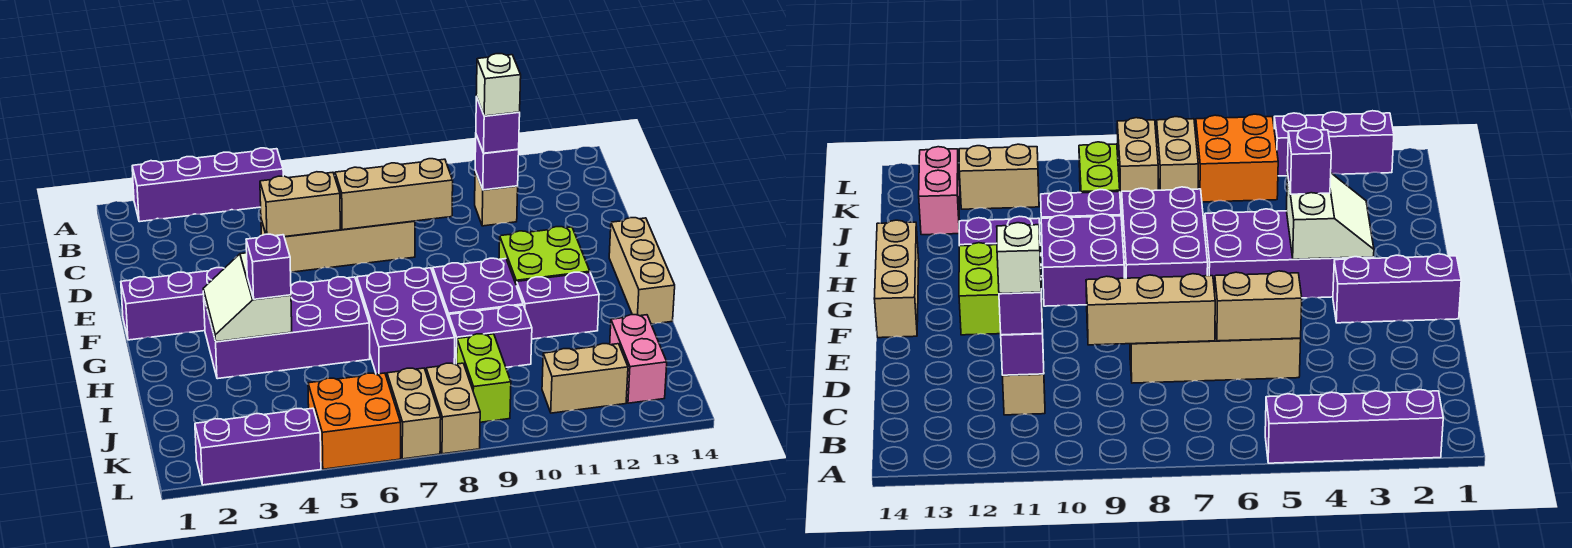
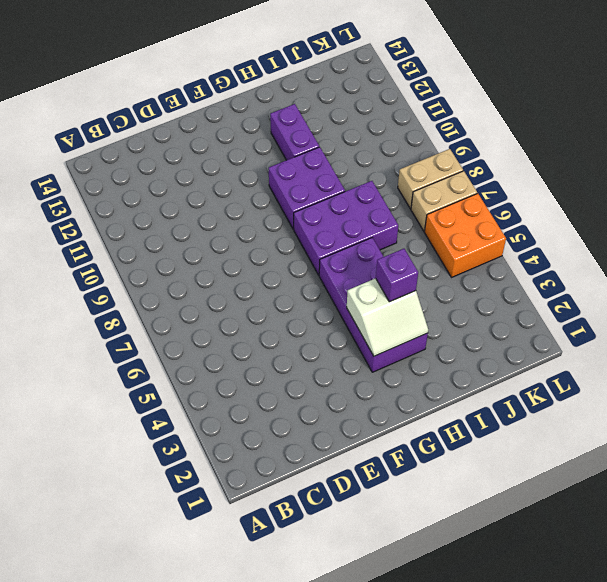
none -> purple 1x4 brick [132,148,283,222]
none -> tan 1x1 brick [475,171,518,226]
none -> tan 1x4 brick [261,220,415,272]

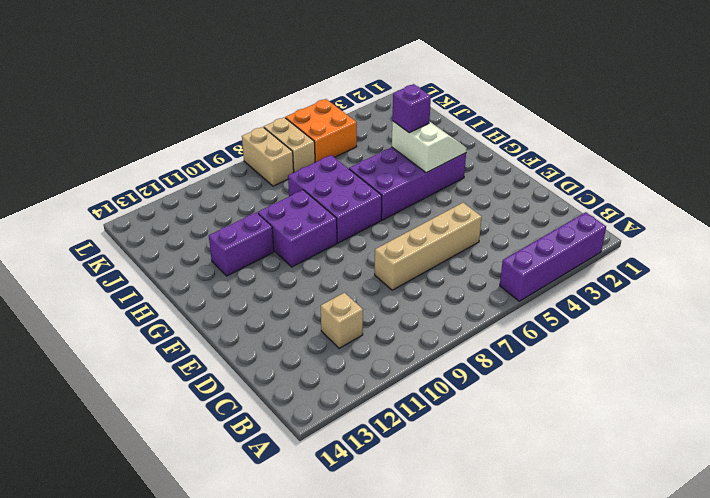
none -> purple 1x3 brick [121,268,224,340]
none -> lime 2x2 brick [499,227,590,286]
none -> tan 1x3 brick [609,218,675,324]

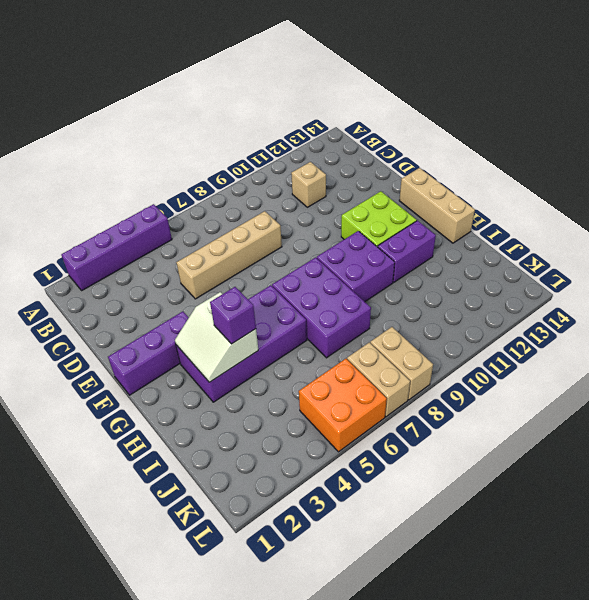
none -> purple 1x2 brick [449,305,532,367]
none -> lime 1x2 brick [457,334,511,422]
none -> pink 1x2 brick [610,315,667,403]

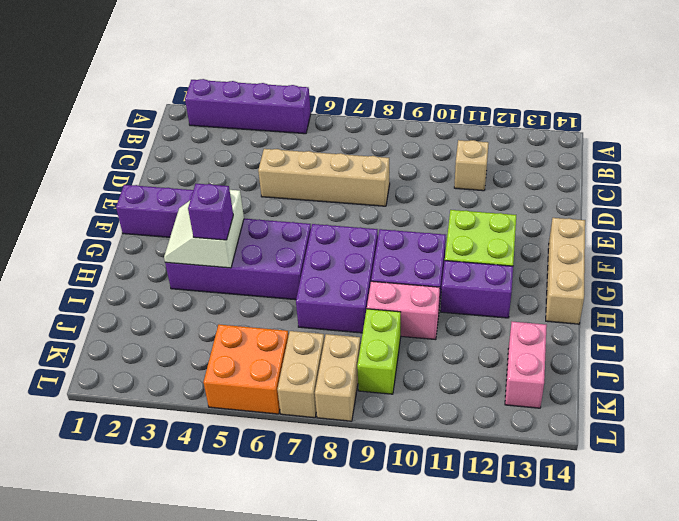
pink 1x2 brick [367,281,440,340] -> purple 1x2 brick [449,305,532,367]
none -> tan 1x2 brick [542,344,628,413]
none -> purple 1x3 brick [195,408,321,485]
none -> purple 1x1 brick [475,135,519,190]

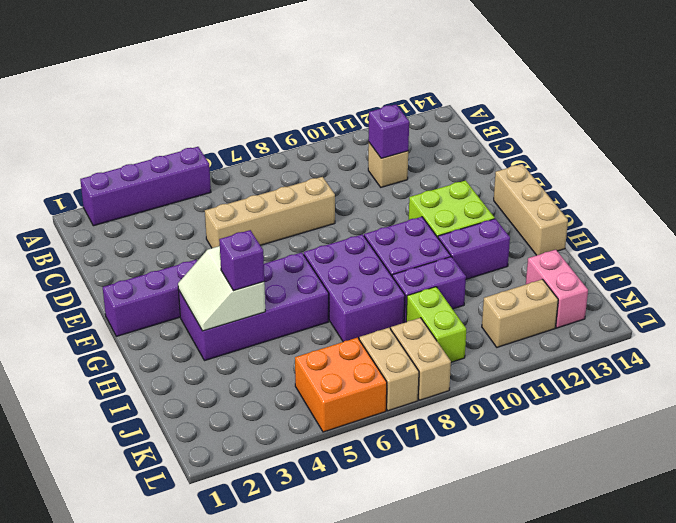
none -> purple 1x3 brick [195,408,321,485]
none -> tan 1x2 brick [260,172,340,237]
none -> tan 1x3 brick [335,159,453,230]

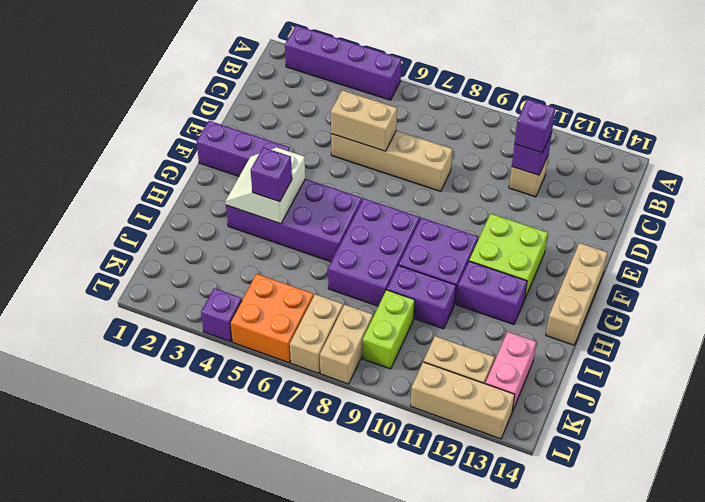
purple 1x1 brick [201,288,242,342] -> purple 1x3 brick [195,408,321,485]
tan 1x3 brick [411,362,515,439] -> tan 1x3 brick moved to [335,159,453,230]
none -> white 1x1 brick [476,54,521,116]

